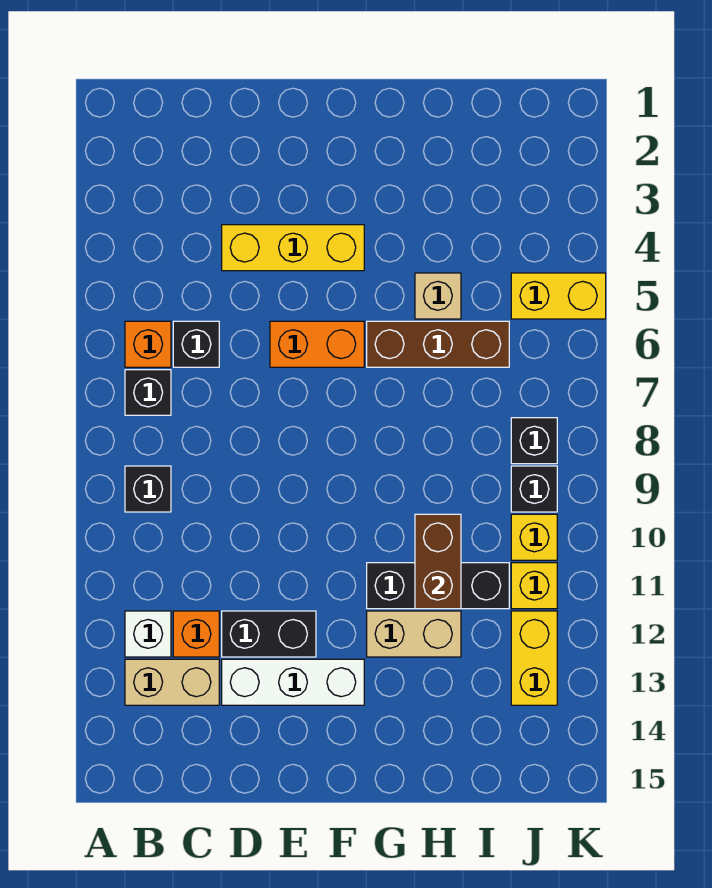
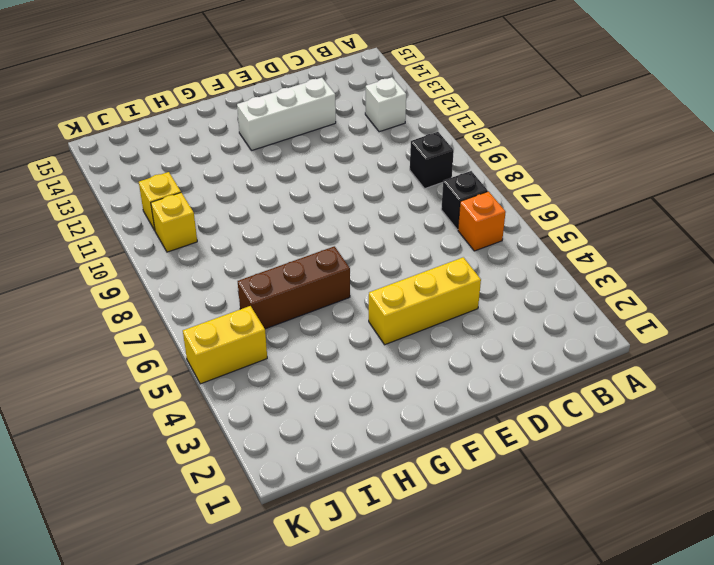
none -> tan 1x2 brick [125,659,219,705]
none -> black 1x1 brick [173,321,219,367]
none -> orange 1x1 brick [173,611,219,657]

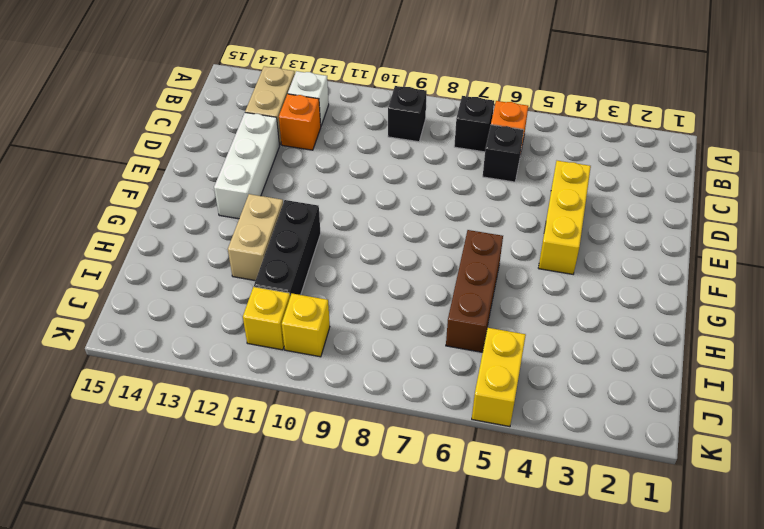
none -> black 1x2 brick [222,611,316,657]
none -> orange 1x2 brick [270,321,364,367]
none -> tan 1x1 brick [415,273,461,319]

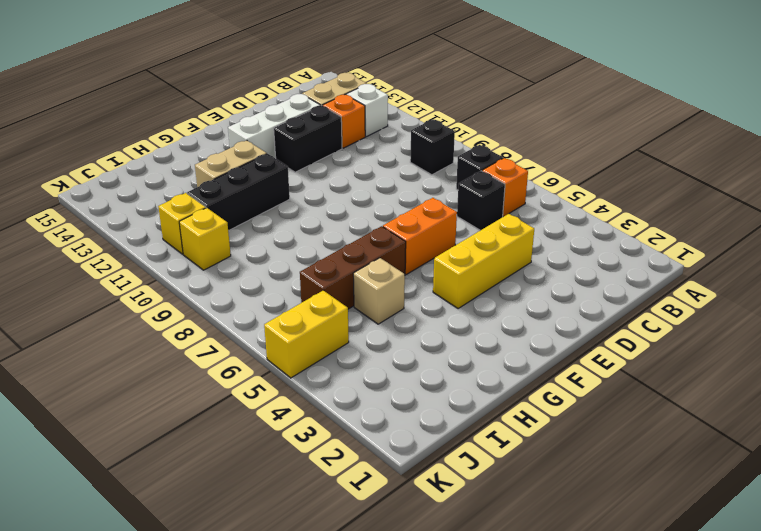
none -> black 1x1 brick [511,418,557,464]
none -> black 1x1 brick [511,466,557,512]
none -> yellow 1x2 brick [511,611,557,705]

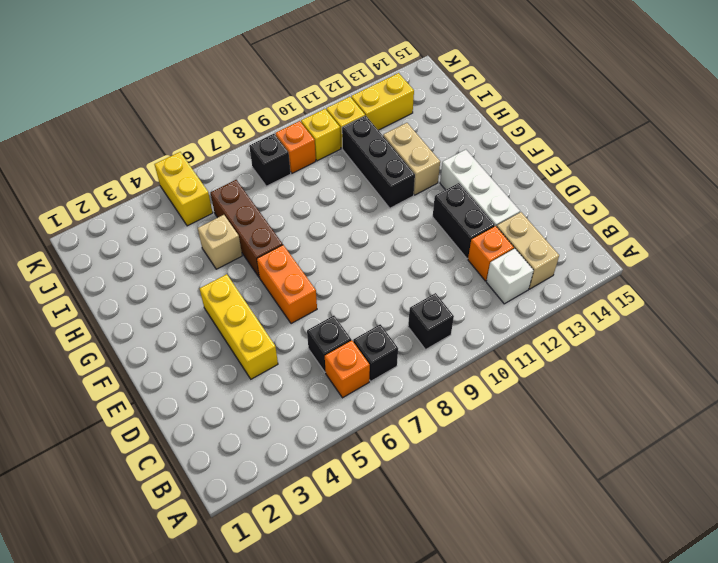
orange 1x1 brick [275,121,316,173] -> black 1x1 brick [511,466,557,512]
none -> brown 1x2 brick [415,514,461,609]

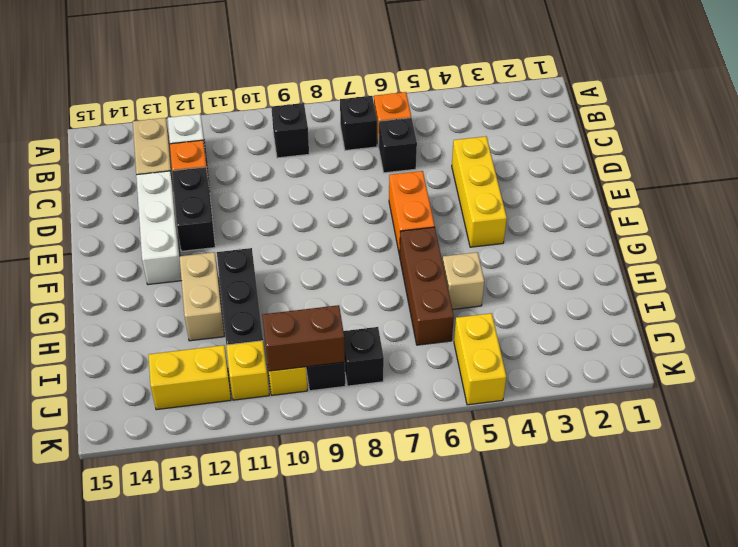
brown 1x2 brick [262,305,345,371] -> brown 1x2 brick moved to [415,514,461,609]

